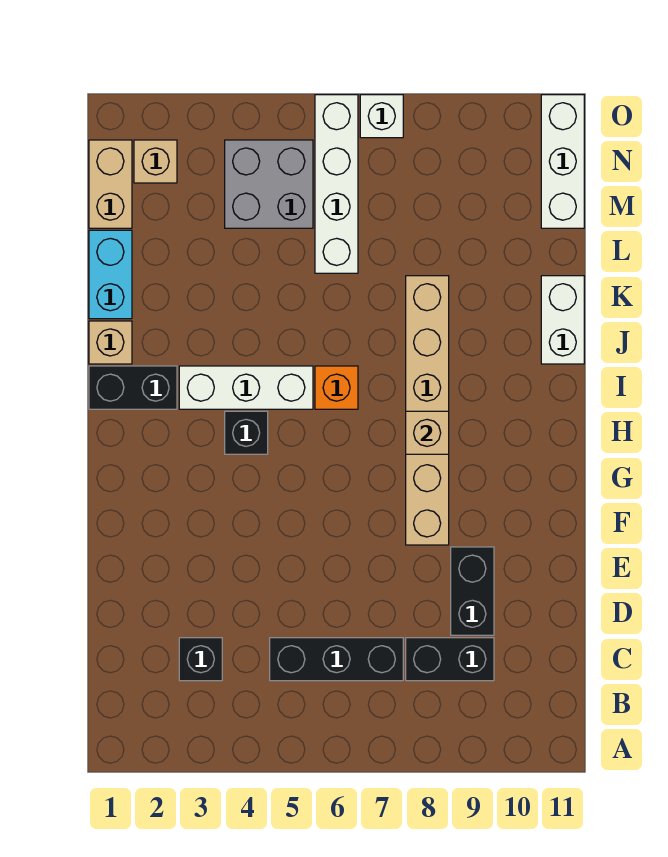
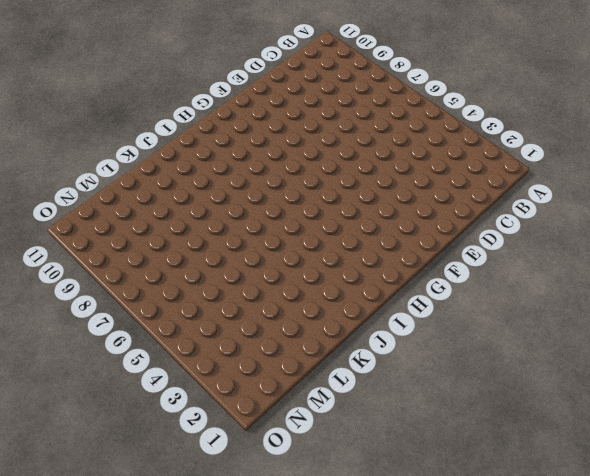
none -> black 1x1 brick [179,638,222,681]
none -> black 1x3 brick [270,638,403,681]
none -> black 1x2 brick [406,638,494,681]

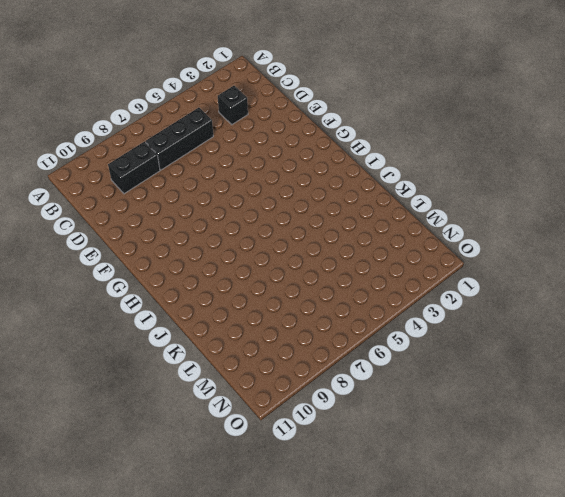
none -> black 1x2 brick [451,547,494,635]
none -> tan 1x6 brick [406,276,449,545]
none -> black 1x1 brick [225,411,268,454]

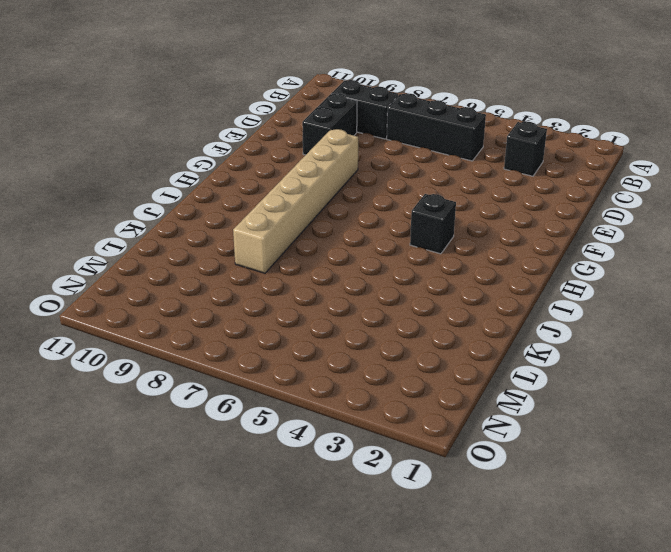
none -> black 1x2 brick [89,366,177,409]
none -> white 1x3 brick [179,366,313,409]
none -> orange 1x1 brick [315,366,358,409]

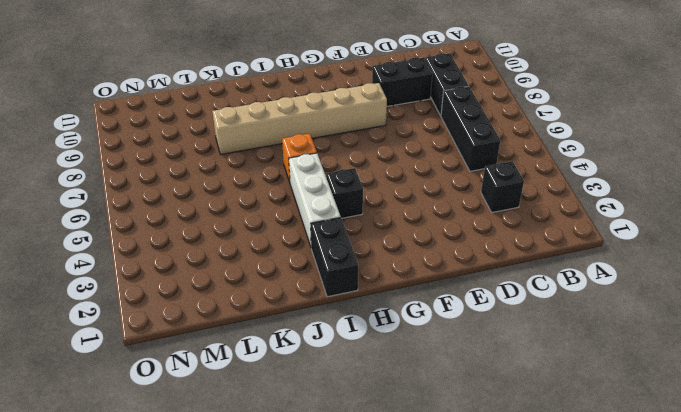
none -> tan 1x1 brick [89,321,132,364]
none -> white 1x2 brick [541,276,584,364]
none -> cyan 1x2 brick [89,230,132,319]

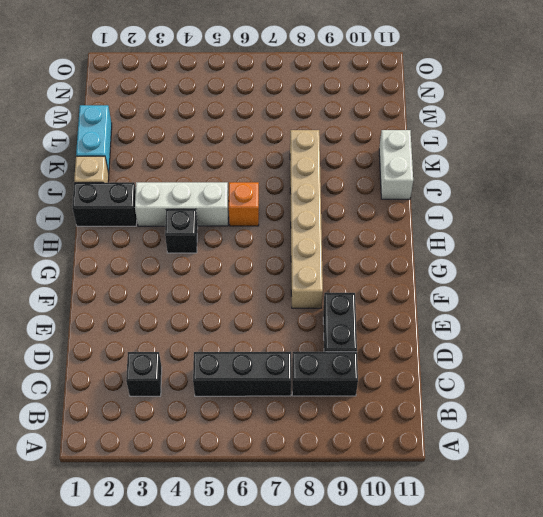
none -> white 1x4 brick [315,95,358,273]
none -> tan 1x2 brick [89,140,132,228]
none -> grey 2x2 brick [225,140,313,228]

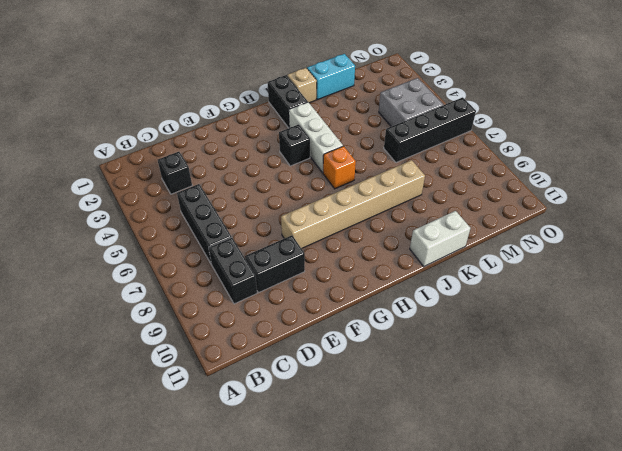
black 1x4 brick [384,97,476,163] -> white 1x4 brick [315,95,358,273]
none -> tan 1x2 brick [89,140,132,228]
none -> white 1x3 brick [541,95,584,228]
none -> tan 1x1 brick [134,140,177,183]

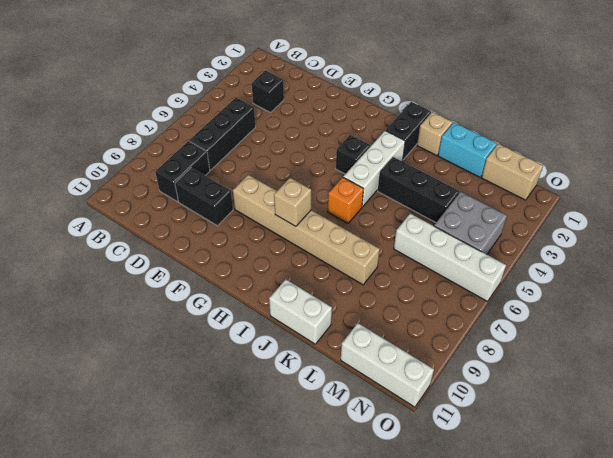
black 1x3 brick [378,157,459,223] -> none
none -> tan 1x1 brick [134,140,177,183]
none -> white 1x1 brick [360,95,403,138]

